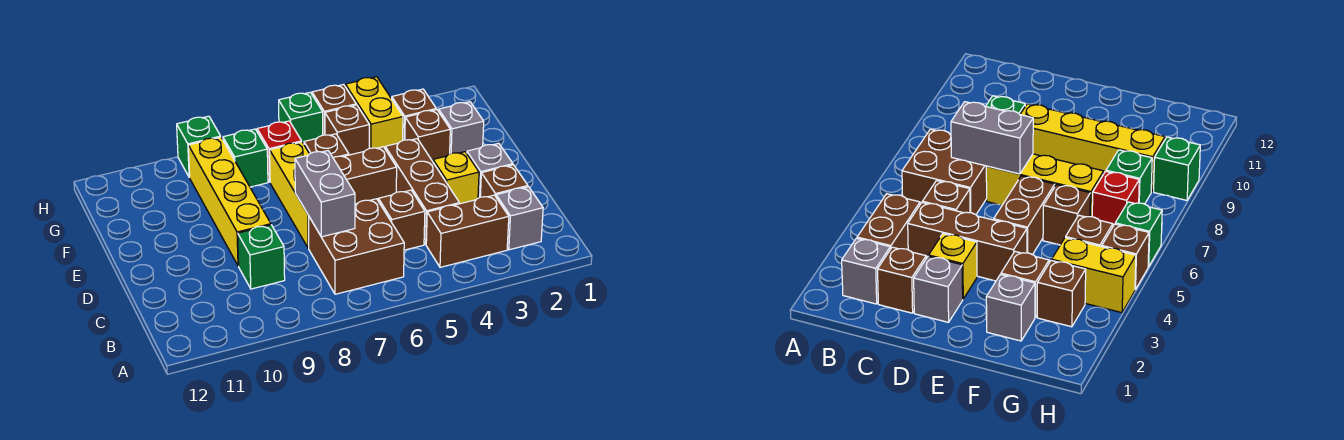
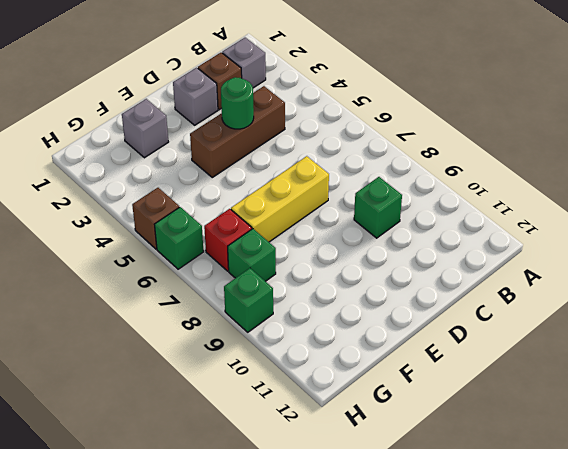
green 1x1 round brick [221,77,254,129] -> none
none -> brown 1x2 brick [426,195,509,267]
none -> brown 2x2 brick [309,199,404,294]
none -> brown 1x1 brick [378,190,425,250]

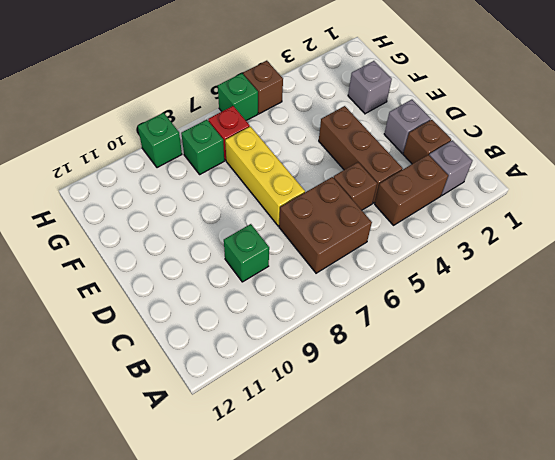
none -> yellow 1x1 brick [433,152,479,204]
none -> yellow 1x4 brick [188,137,271,266]
none -> brown 1x2 brick [333,147,397,204]

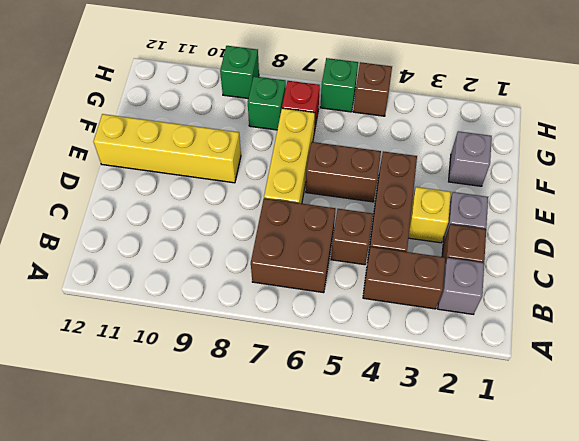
yellow 1x4 brick [93,114,241,183] -> yellow 1x4 brick turned to [188,137,271,266]
none -> green 1x1 brick [238,225,285,289]
none -> brown 1x1 brick [405,110,450,161]
none -> brown 1x1 brick [304,134,349,158]

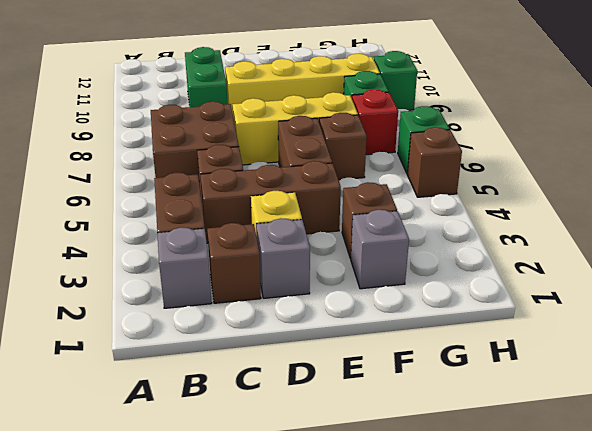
green 1x2 brick [185,47,228,107] -> green 1x1 brick [238,225,285,289]
none -> brown 1x1 brick [392,89,436,140]
none -> yellow 1x2 brick [345,77,403,148]
none -> brown 1x1 brick [325,105,369,155]

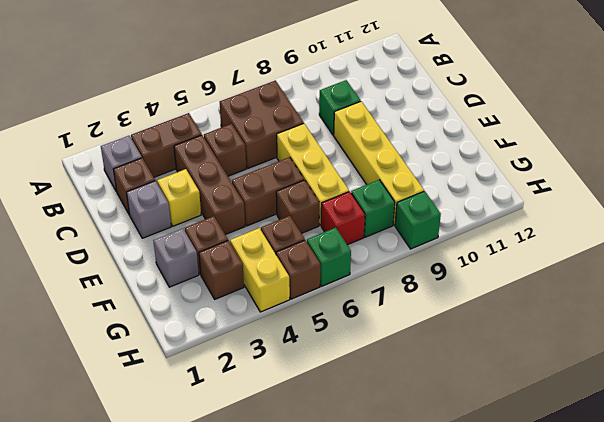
none -> grey 1x2 brick [295,151,355,237]

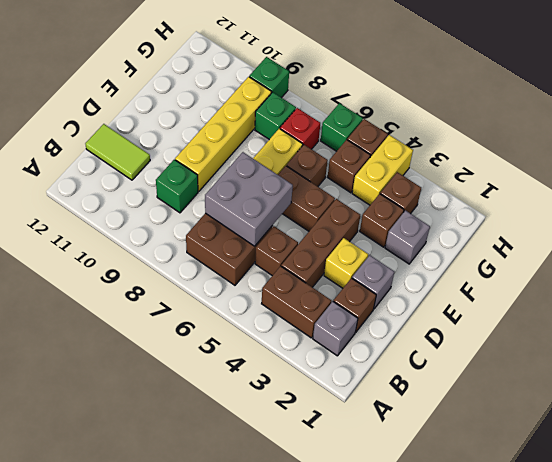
grey 2x2 brick [205,152,293,246] -> grey 1x2 brick [295,151,355,237]
lime 1x2 tile [85,124,150,180] -> none

